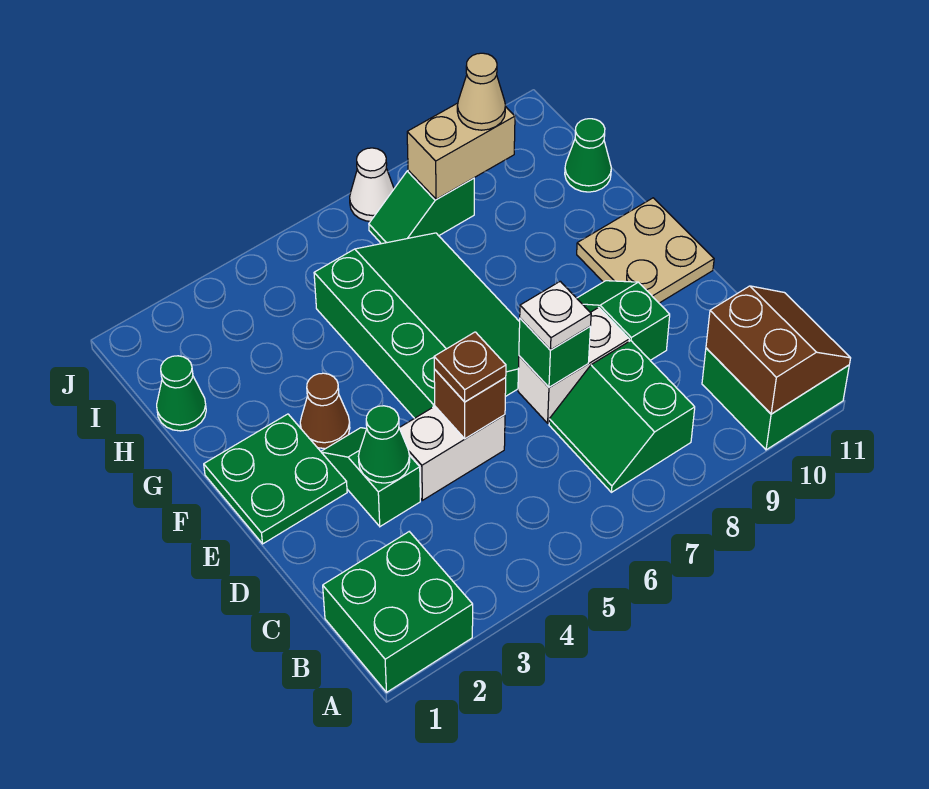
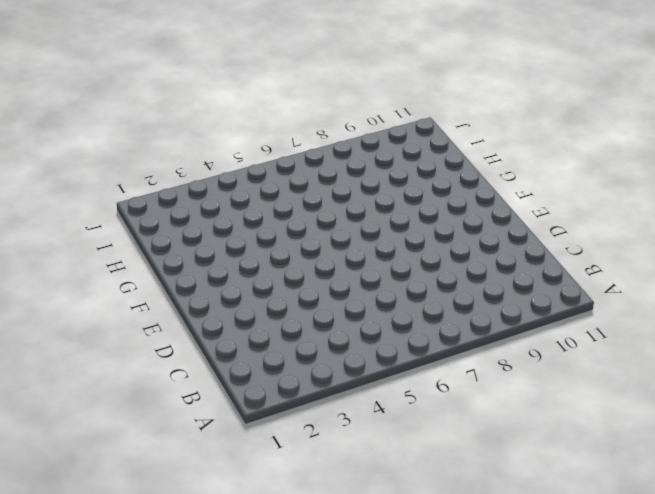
none -> green 2x2 brick [323,532,473,692]
none -> green 2x2 brick [702,348,849,450]
none -> green 2x2 slope [549,341,695,492]

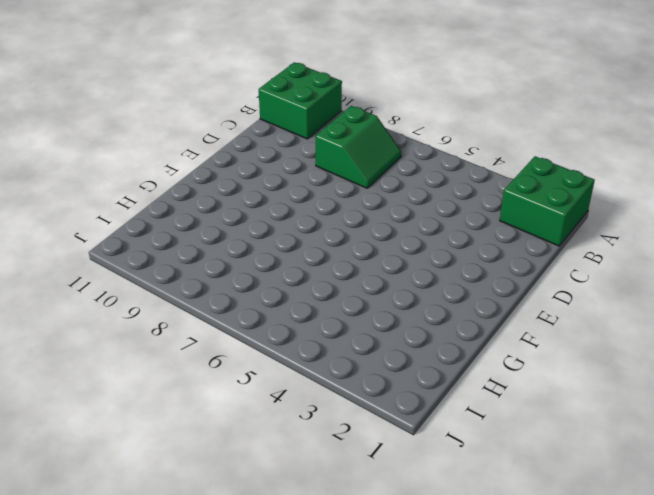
none -> green 1x2 slope [321,428,420,526]
none -> white 1x2 brick [399,406,505,500]
none -> white 1x2 brick [518,307,629,423]

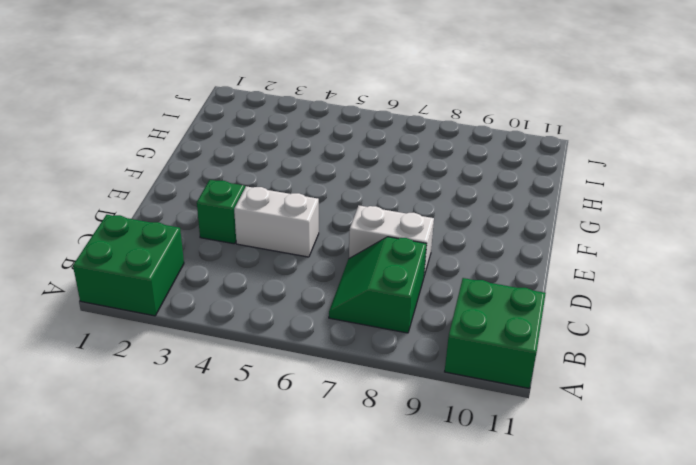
none -> green 1x2 slope [577,281,670,360]
none -> green 2x2 plate [204,414,347,544]
none -> green 3x4 slope [314,233,520,418]

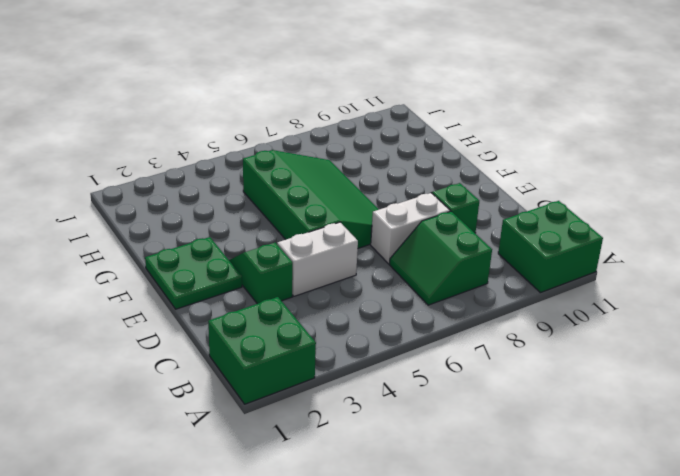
none -> tan 2x2 plate [577,198,714,303]
none -> brown 1x1 cone [300,373,350,449]
none -> green 1x1 cone [157,356,206,431]

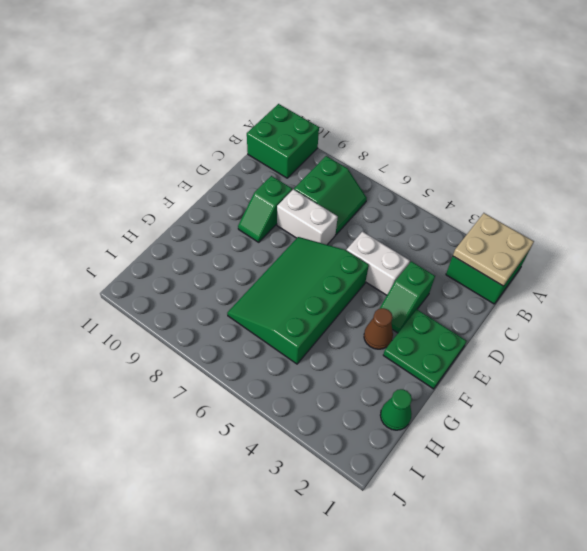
tan 2x2 plate [453,213,534,286] -> tan 2x2 plate moved to [577,198,714,303]
none -> green 1x1 cone [565,119,611,192]
none -> green 1x2 slope [369,170,474,244]
none -> white 1x1 cone [350,148,394,221]

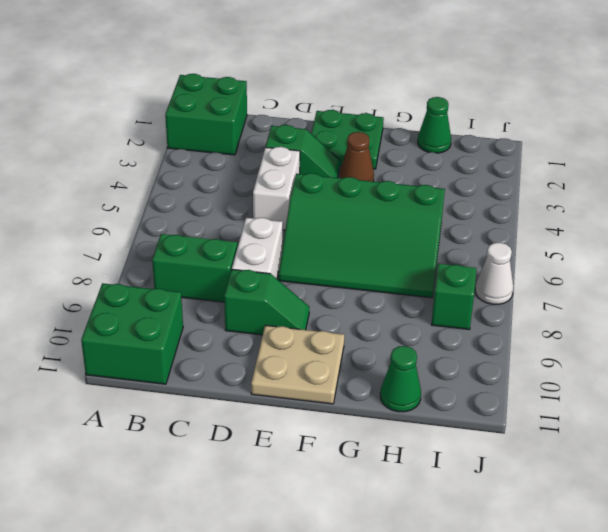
none -> brown 2x2 slope [706,286,851,414]
none -> green 1x1 cone [358,406,410,483]
none -> brown 1x1 brick [434,369,506,439]

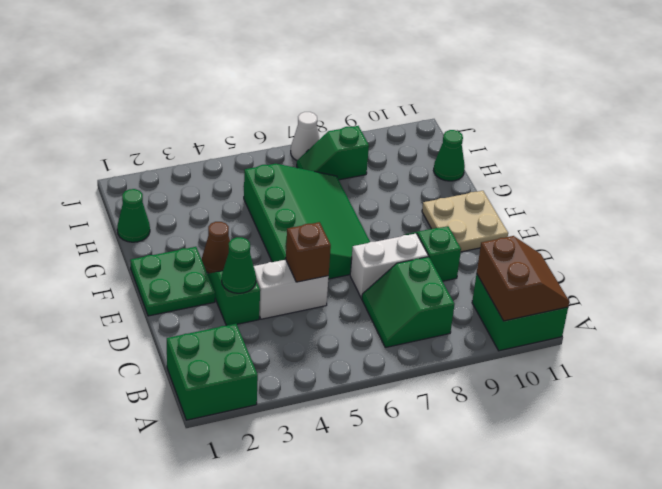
none -> green 1x1 brick [519,318,590,387]
none -> tan 1x2 brick [407,103,515,199]
none -> brown 1x1 plate [434,332,506,402]

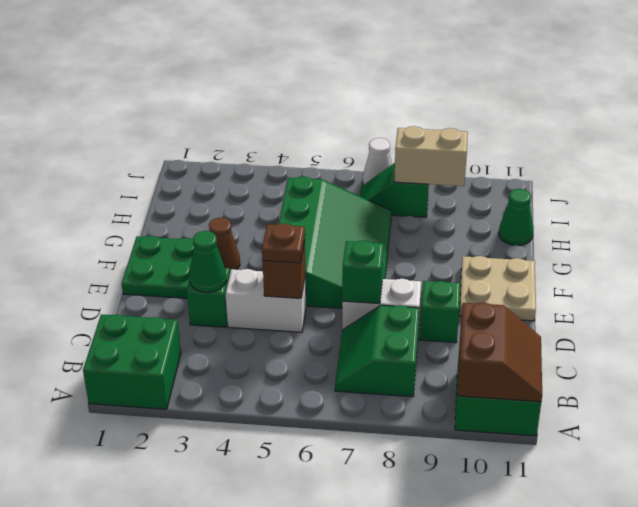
none -> green 1x1 cone [157,356,206,431]
none -> white 1x1 plate [520,281,591,350]
none -> tan 1x1 cone [457,53,506,130]

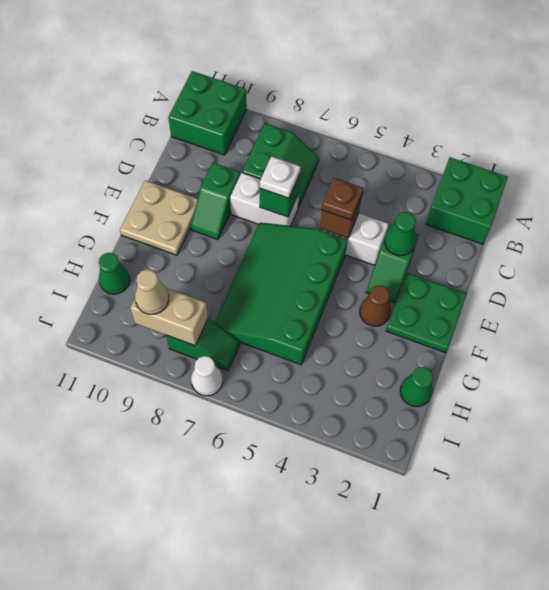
none -> brown 2x2 slope [706,286,851,414]

